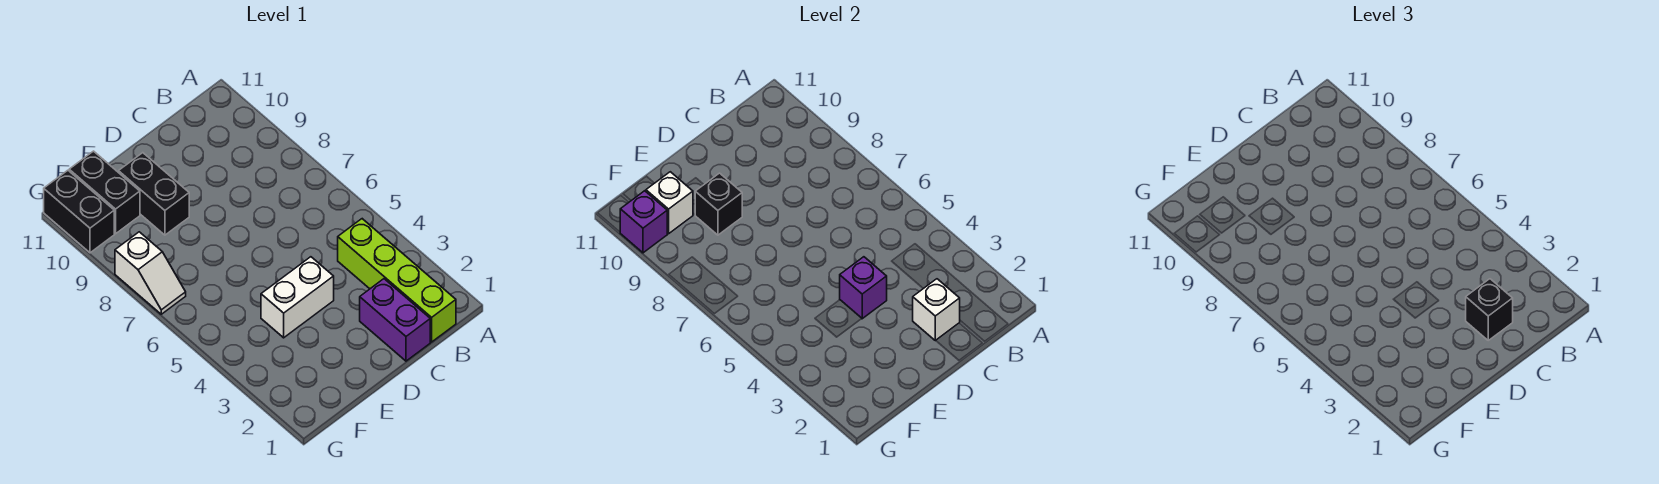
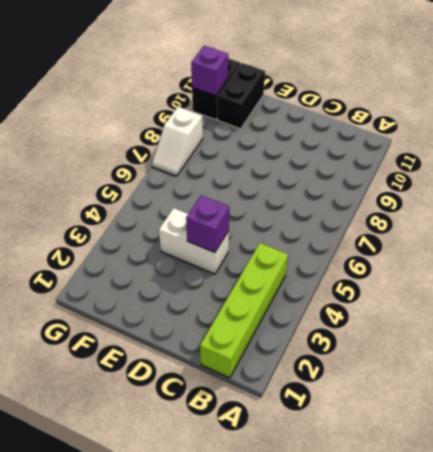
none -> purple 1x2 brick [360,279,430,361]
none -> black 1x2 brick [119,153,189,235]
none -> white 1x1 brick [913,279,960,341]

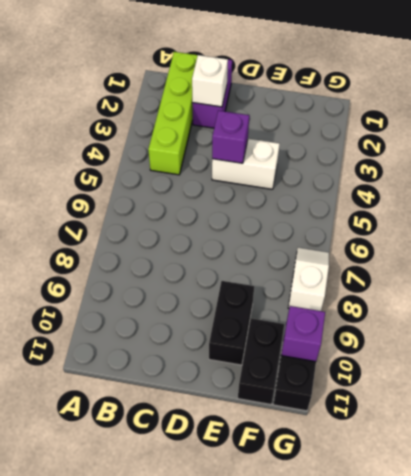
none -> black 1x1 brick [695,173,742,235]
none -> white 1x1 brick [646,172,693,234]
none -> black 1x1 brick [1466,279,1513,340]

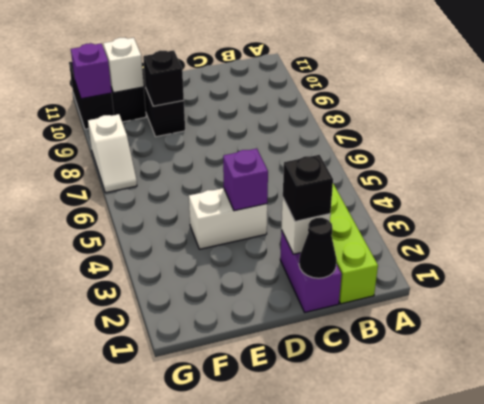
black 1x1 cone [299,218,337,278] -> none

